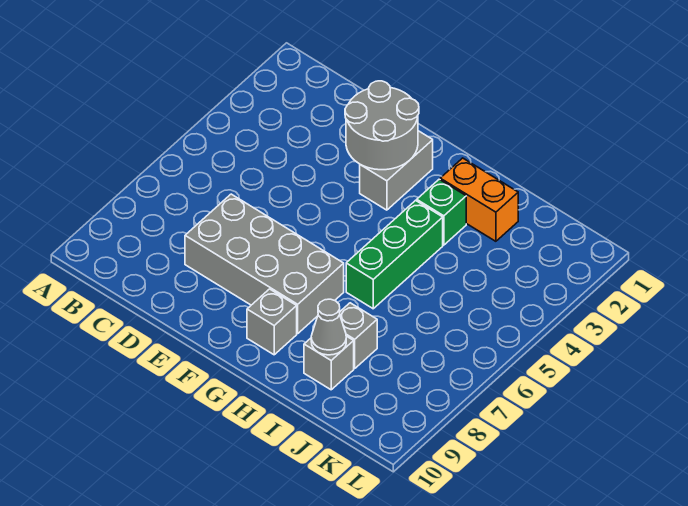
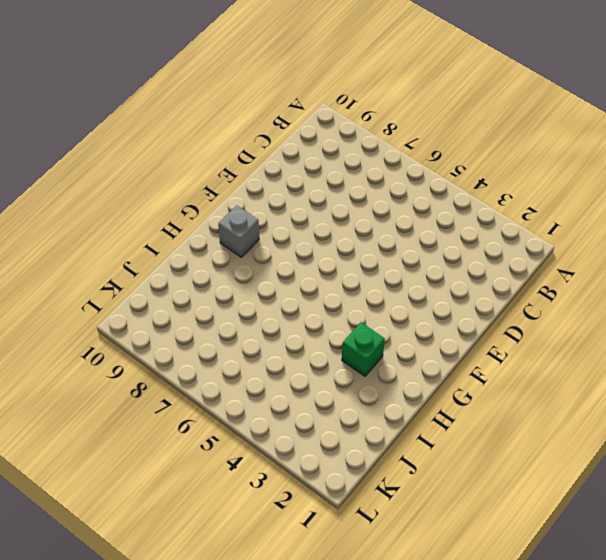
none -> grey 2x4 brick [185,194,344,333]
none -> grey 1x2 brick [360,131,433,210]

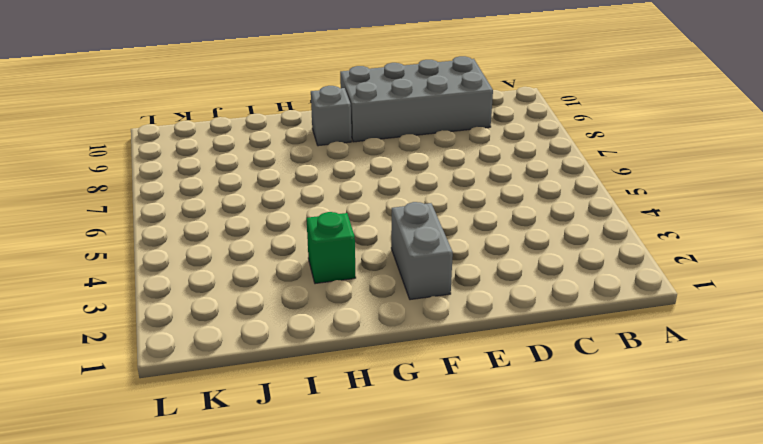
grey 2x4 brick [340,56,493,142] -> grey 2x4 brick moved to [185,194,344,333]
none -> orange 1x2 brick [440,158,518,241]
none -> green 1x3 brick [346,200,443,309]

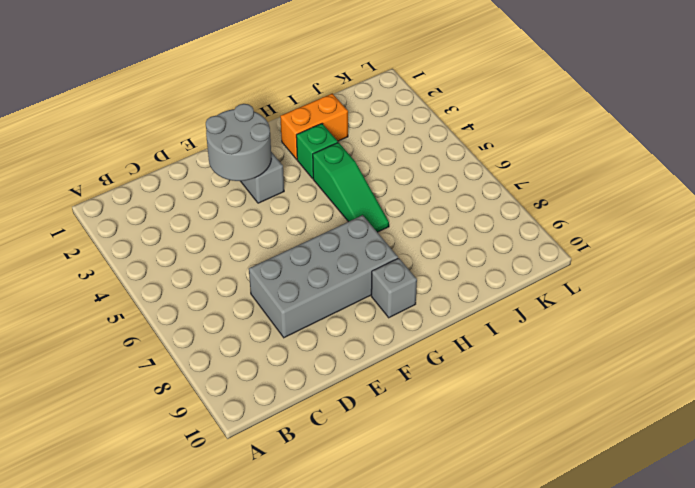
green 1x3 slope [313,142,389,232] -> green 1x3 brick [346,200,443,309]
none -> grey 1x1 brick [340,303,377,368]
none -> grey 1x1 brick [304,336,354,390]

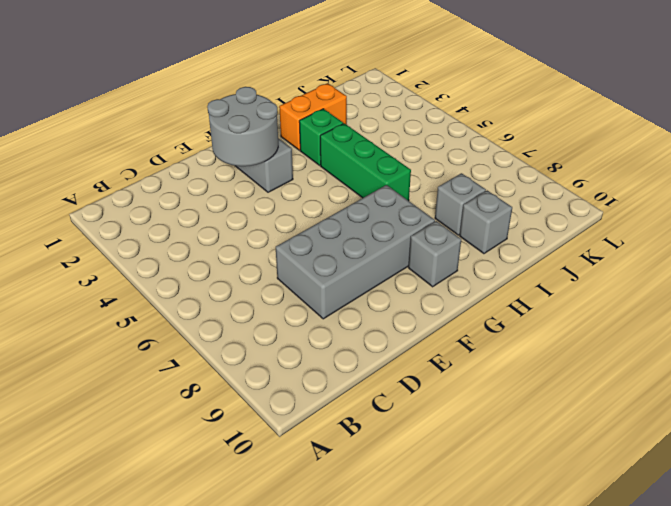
none -> grey 1x1 cone [311,299,346,355]

